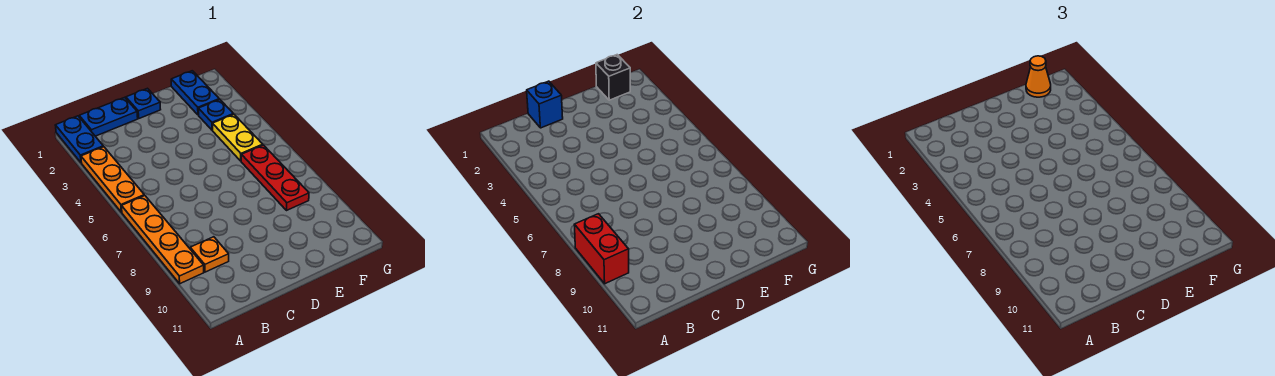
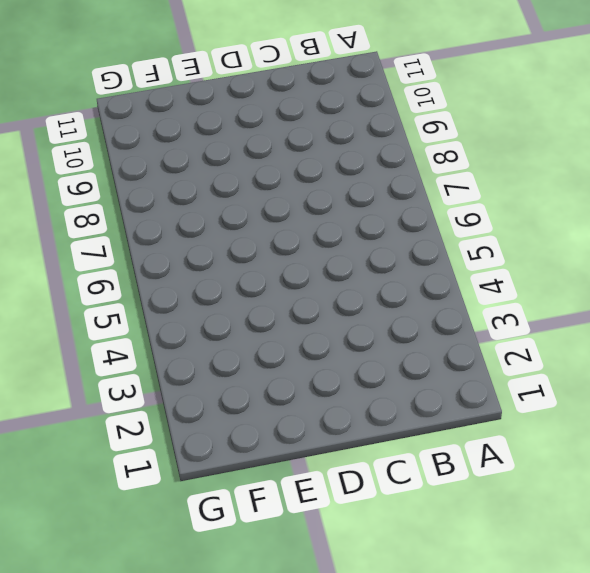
none -> blue 1x2 plate [55,116,103,163]
none -> orange 1x3 plate [81,147,144,212]
none -> orange 1x4 plate [122,196,204,284]

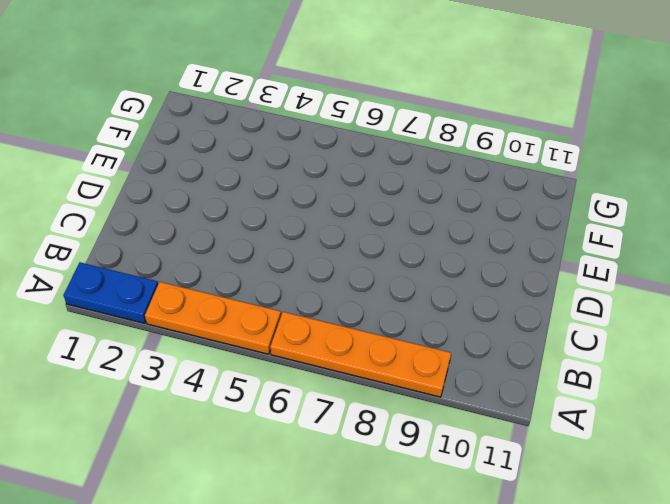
none -> blue 1x2 plate [79,97,138,136]
none -> orange 1x1 plate [190,237,229,272]
none -> blue 1x1 plate [126,88,161,118]

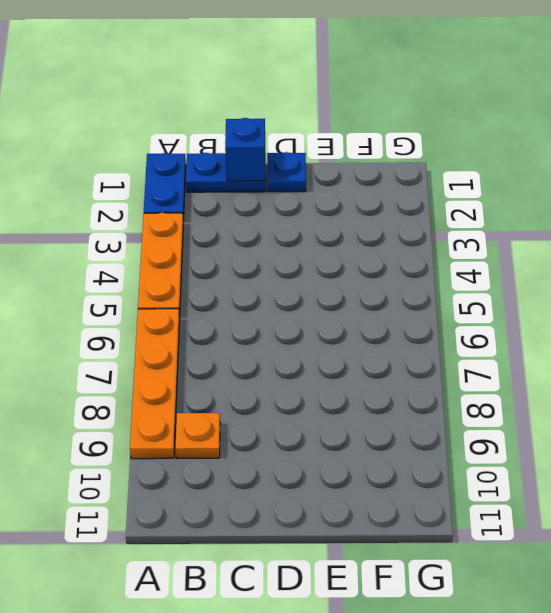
none -> blue 1x2 plate [171,71,219,115]
none -> blue 1x1 plate [198,99,233,130]
none -> yellow 1x2 plate [213,114,263,161]

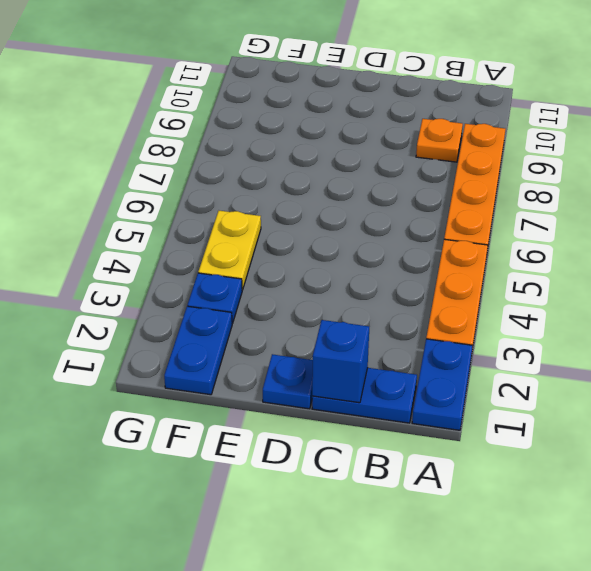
none -> red 1x3 plate [241,145,309,211]
none -> red 1x2 brick [574,214,629,284]
none -> black 1x1 brick [596,55,630,100]

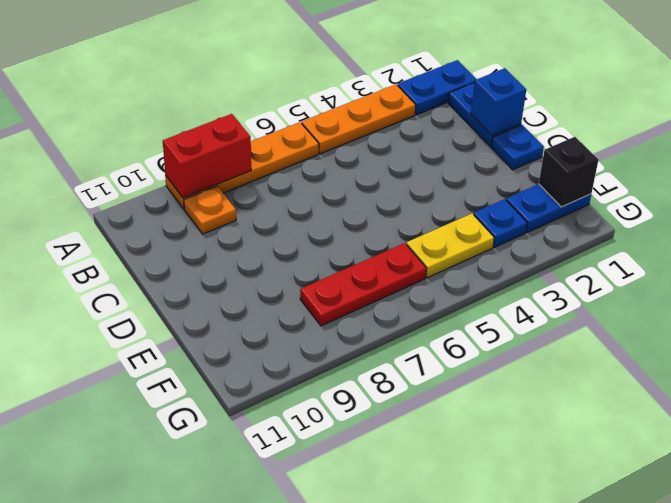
none -> orange 1x1 cone [1026,56,1051,97]

